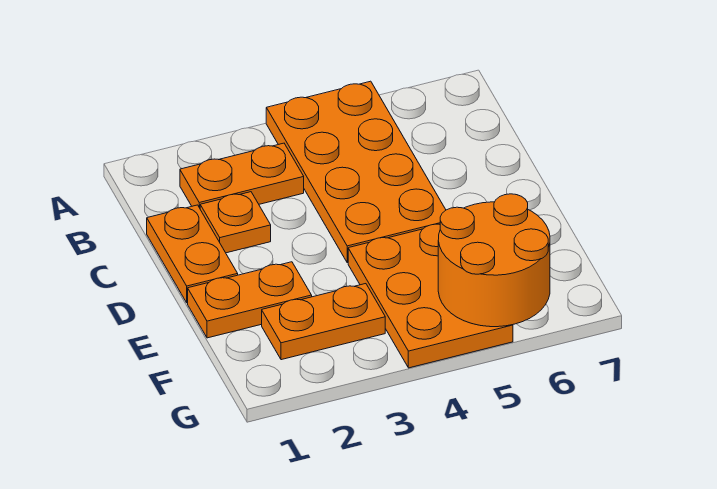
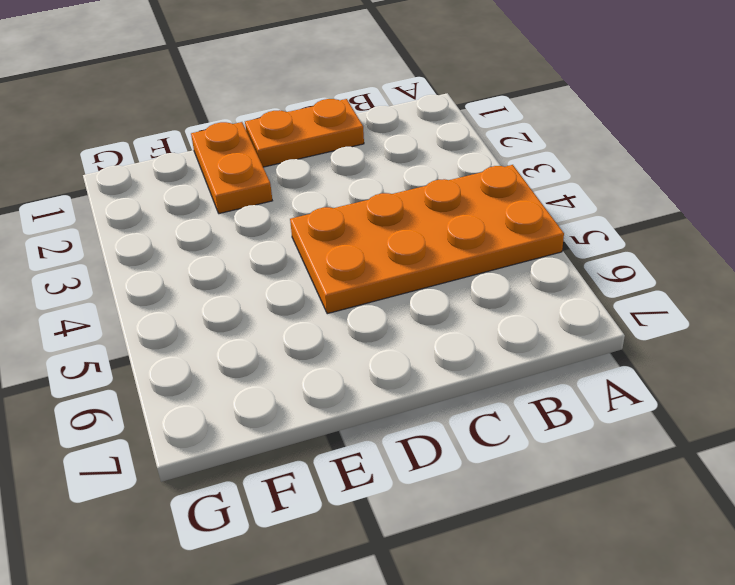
none -> orange 1x2 plate [180,143,304,208]
none -> orange 1x1 plate [200,192,271,253]

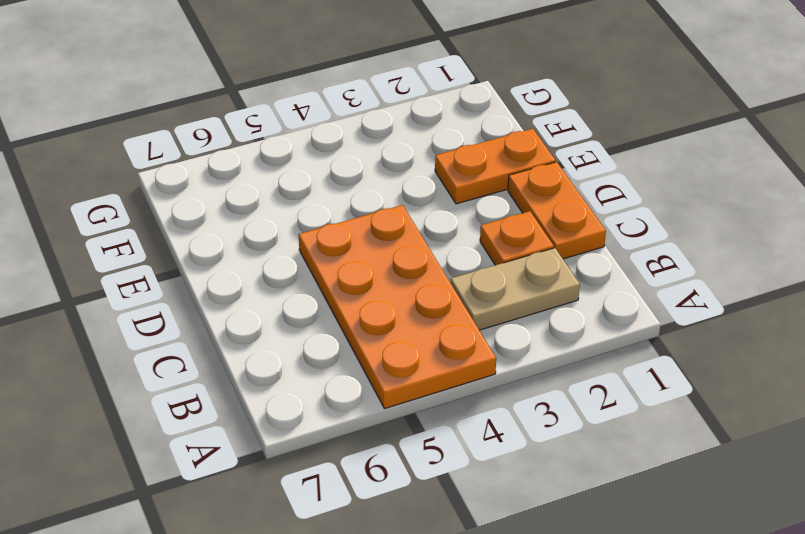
tan 1x2 plate [451,248,580,330] -> orange 1x2 plate [180,143,304,208]
none -> orange 2x3 plate [348,224,513,368]
none -> orange 1x2 plate [262,284,385,360]

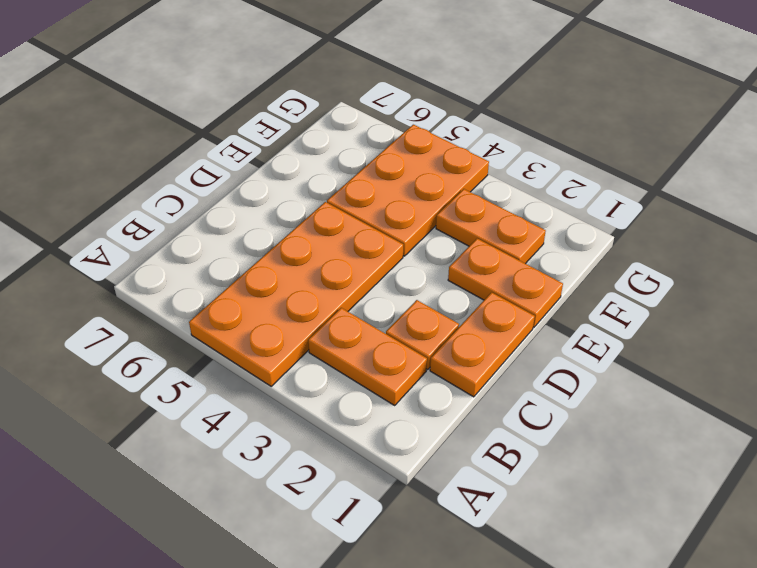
none -> orange 2x2 round brick [438,194,550,327]

